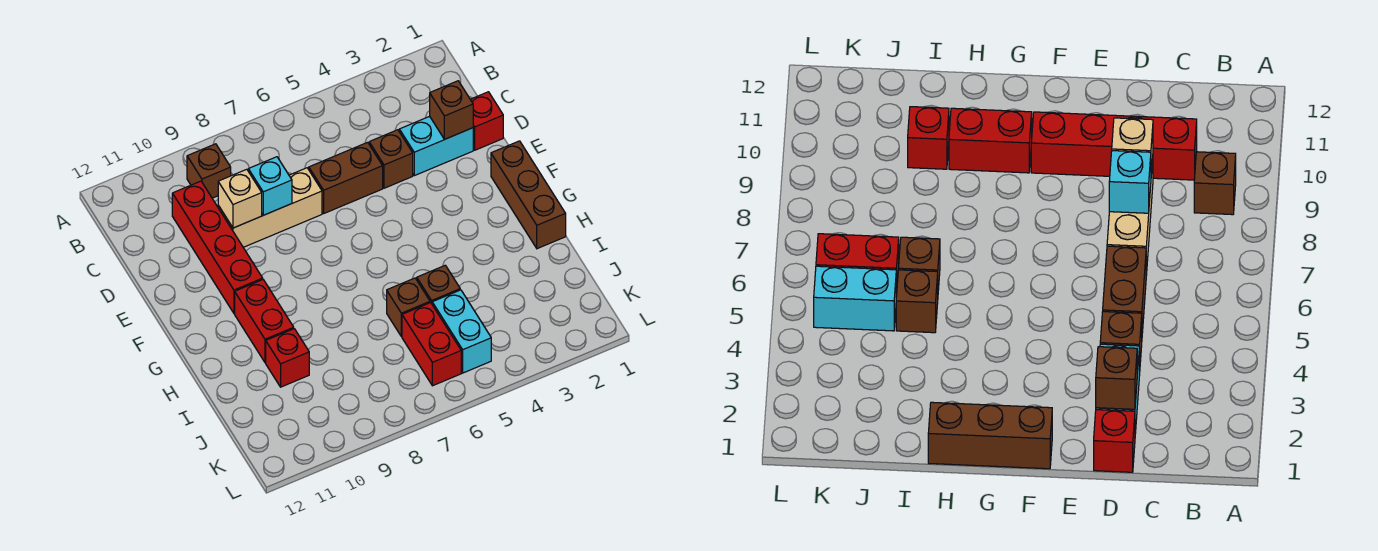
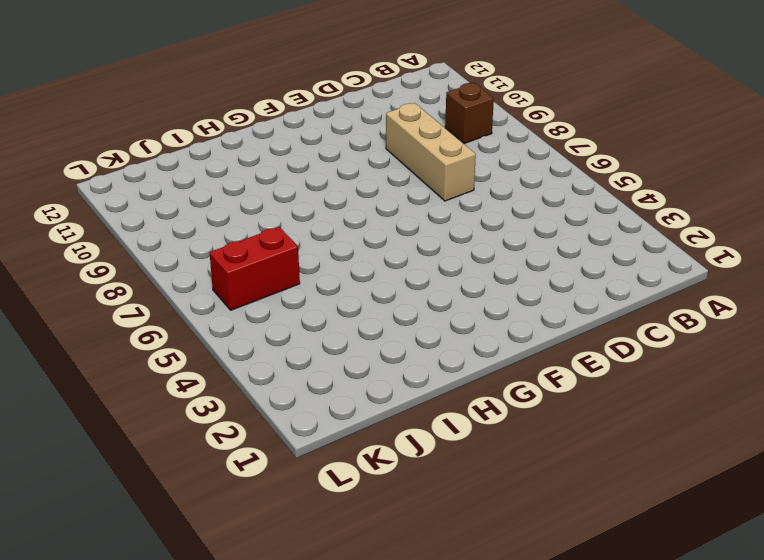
none -> red 1x4 brick [172,181,263,313]
none -> red 1x1 brick [470,92,503,150]
none -> cyan 1x2 brick [399,116,473,176]

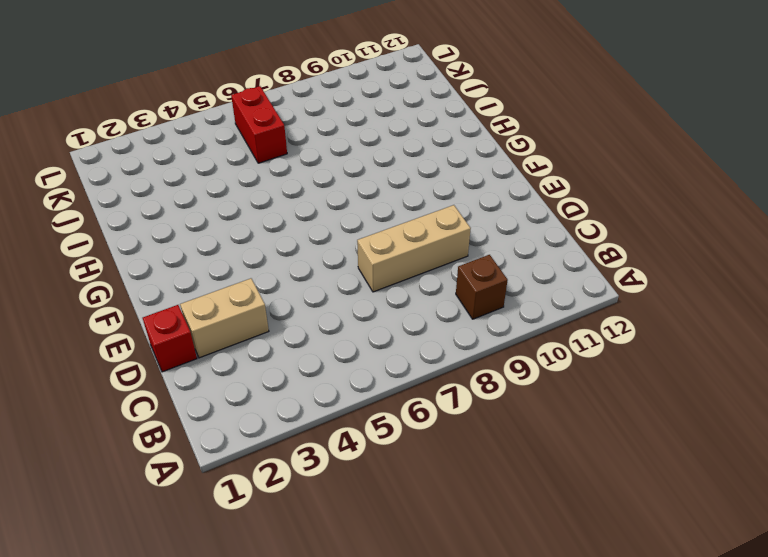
tan 1x2 brick [180,278,269,358] -> cyan 1x2 brick [399,116,473,176]
none -> red 1x4 brick [172,181,263,313]
none -> brown 1x1 brick [369,130,413,188]
none -> brown 1x2 brick [309,142,383,213]

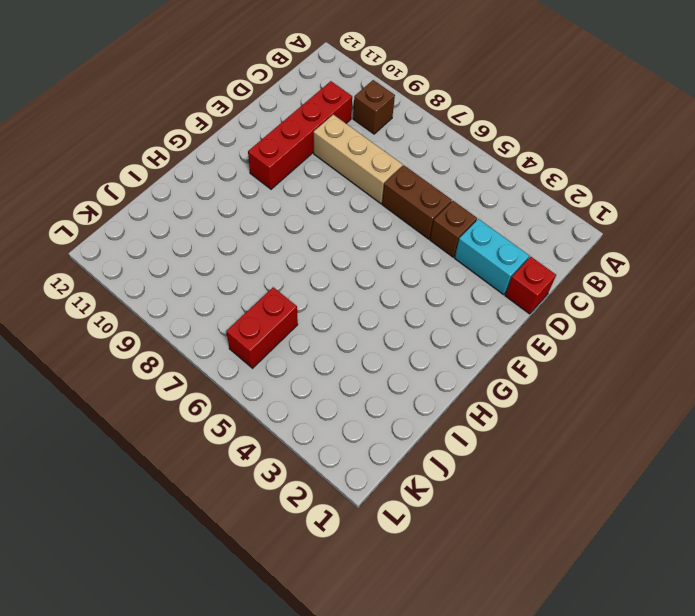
none -> brown 1x3 brick [491,141,566,249]
none -> red 1x2 brick [235,280,294,363]
none -> brown 1x1 brick [417,265,460,303]

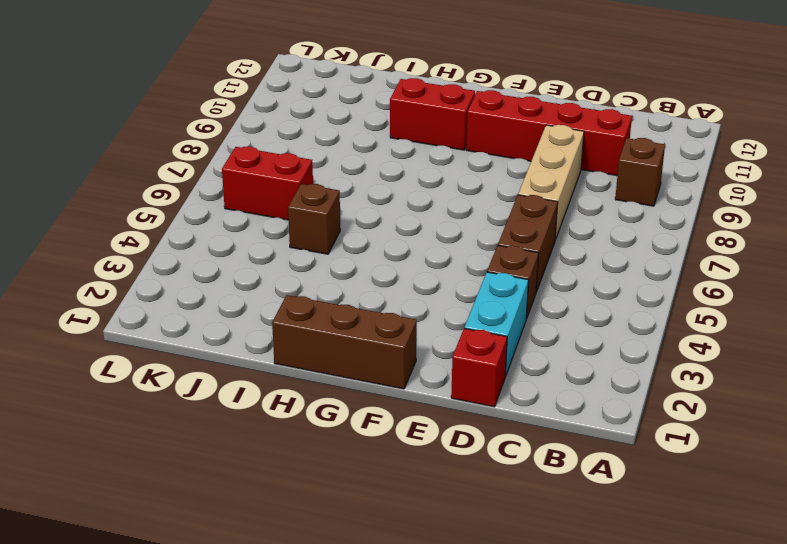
none -> brown 1x1 brick [387,278,430,337]
none -> red 1x1 brick [266,329,309,387]
none -> cyan 1x2 brick [432,290,491,373]

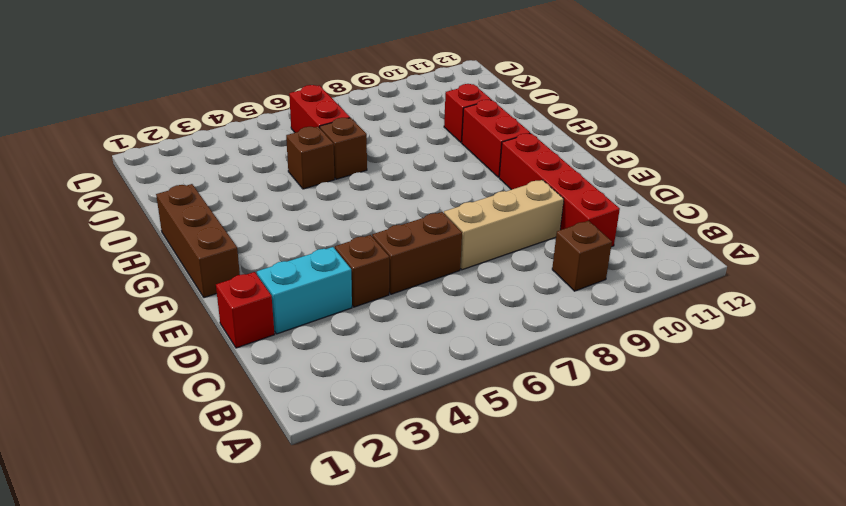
none -> cyan 1x2 brick [432,290,491,373]
none -> brown 1x1 brick [430,81,473,139]
none -> cyan 1x1 brick [248,157,292,215]

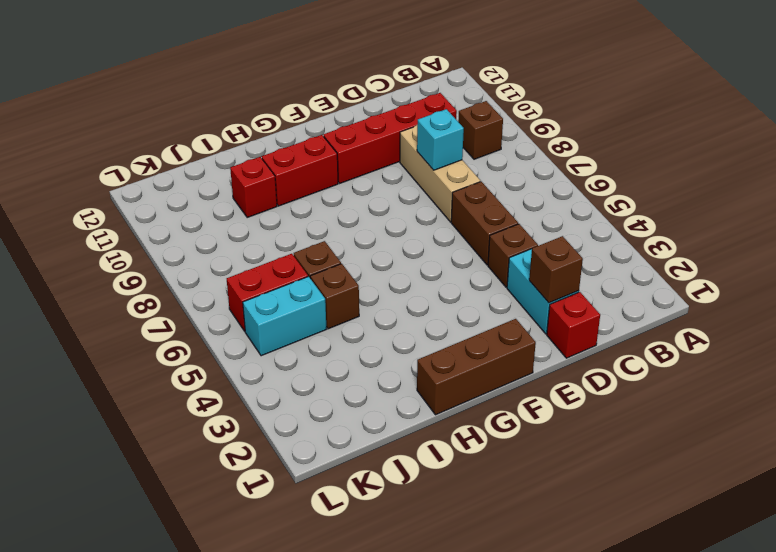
none -> tan 1x1 brick [218,169,262,228]

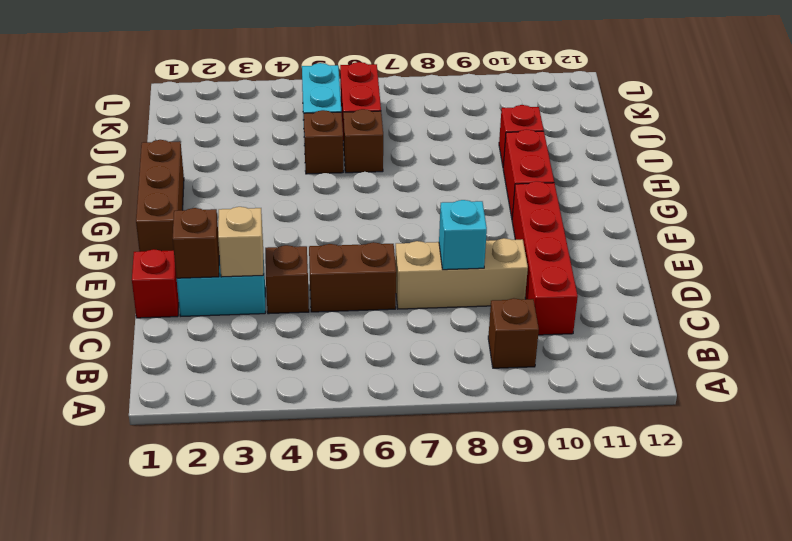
tan 1x1 brick [218,207,263,277] -> tan 1x1 brick moved to [218,169,262,228]

